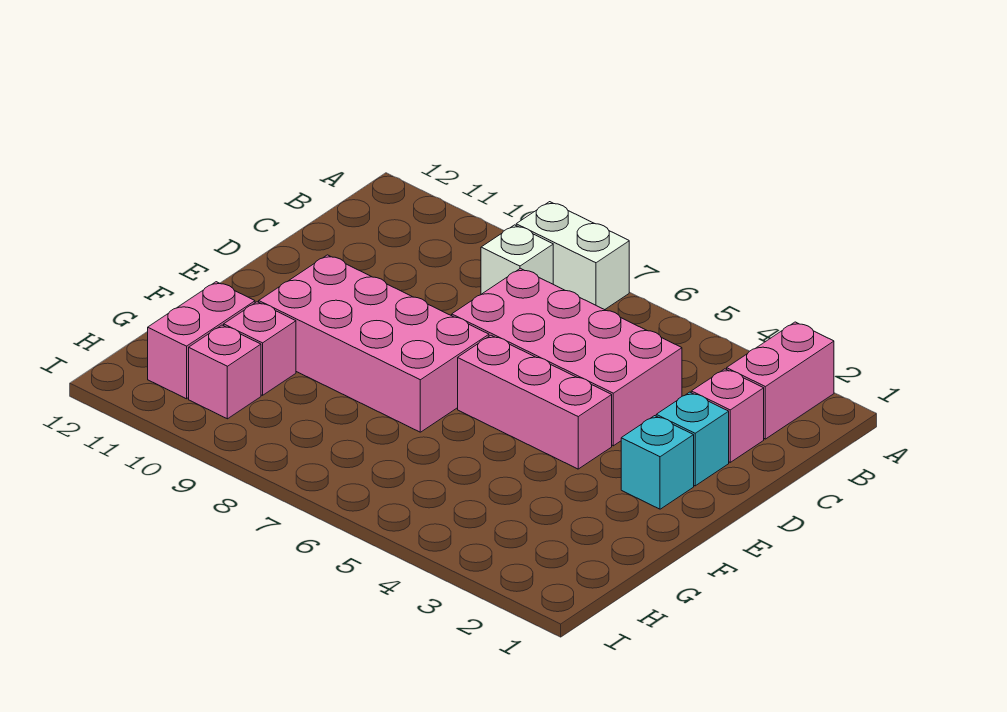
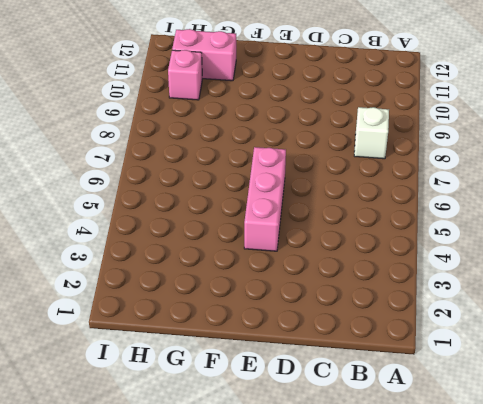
none -> pink 1x2 brick [727,322,834,439]
none -> white 1x2 brick [516,202,629,310]
none -> pink 1x1 brick [691,369,764,462]

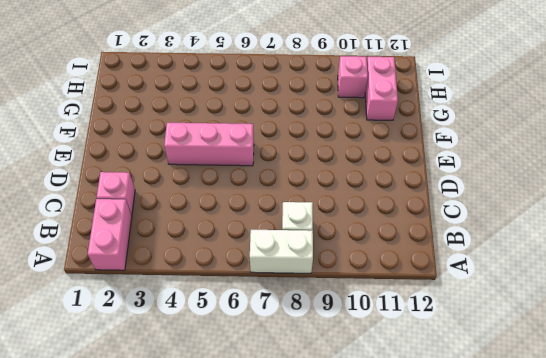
none -> pink 2x4 brick [452,268,682,446]
none -> cyan 1x1 brick [656,392,729,486]
none -> cyan 1x1 brick [621,416,694,509]

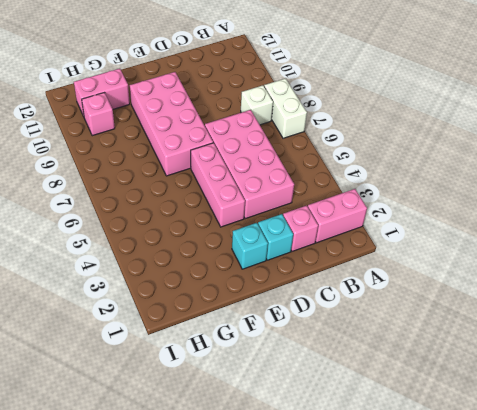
none -> pink 1x1 brick [224,302,296,395]

